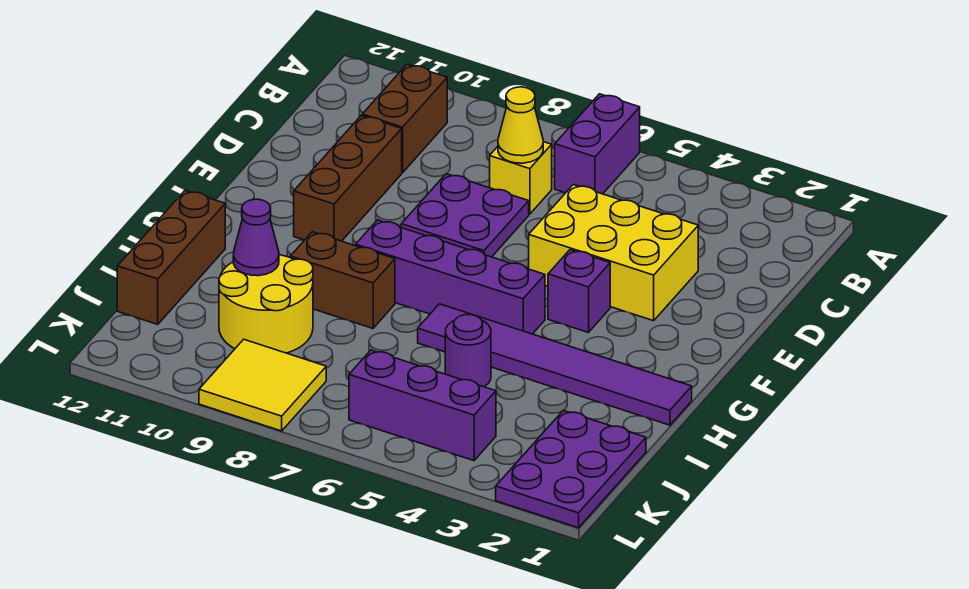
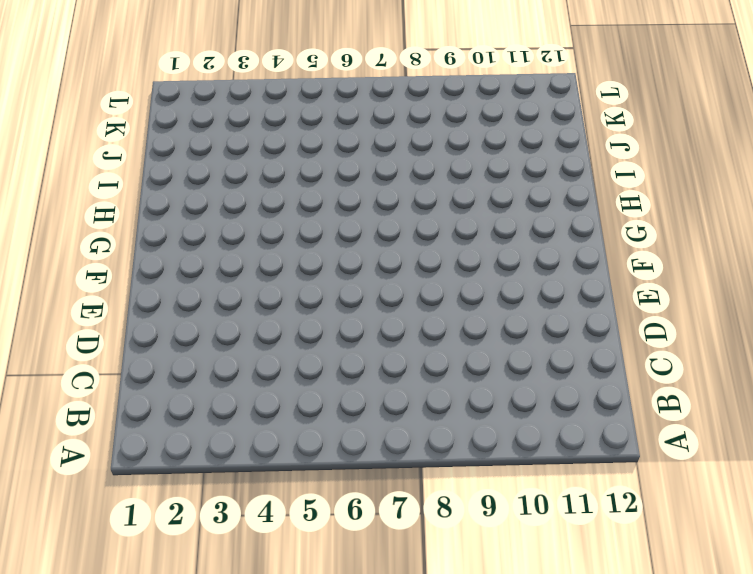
none -> purple 1x2 brick [555,94,640,194]
none -> brown 1x2 brick [362,64,447,173]
none -> yellow 1x1 brick [490,142,552,214]

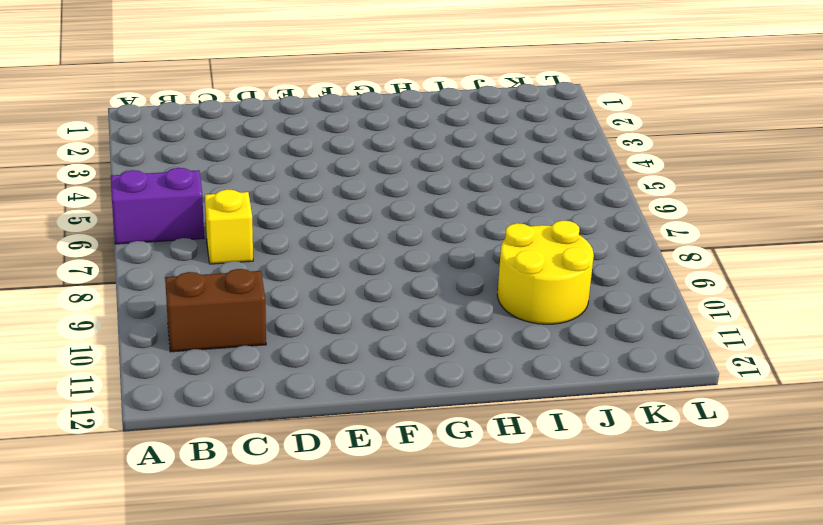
none -> yellow 2x3 brick [529,185,698,321]
none -> purple 2x2 plate [401,174,529,257]
none -> brown 1x3 brick [294,115,402,241]

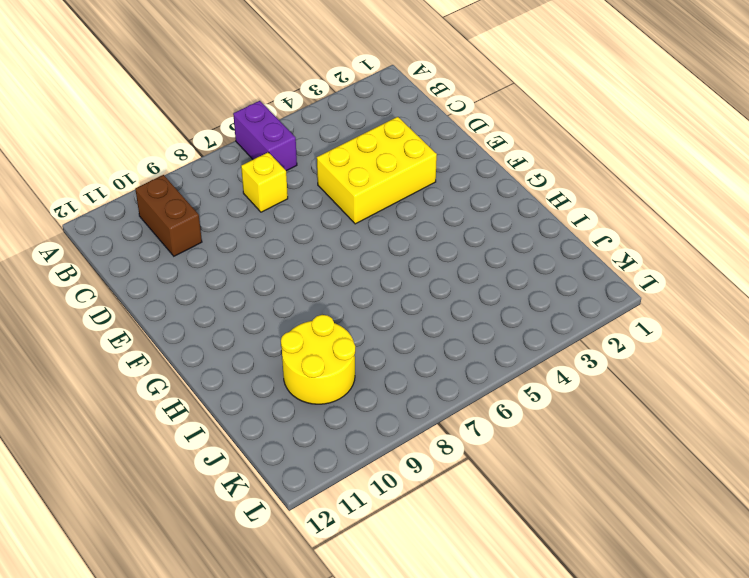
none -> purple 2x2 plate [401,174,529,257]
none -> brown 1x3 brick [294,115,402,241]
none -> purple 1x1 brick [548,250,610,333]

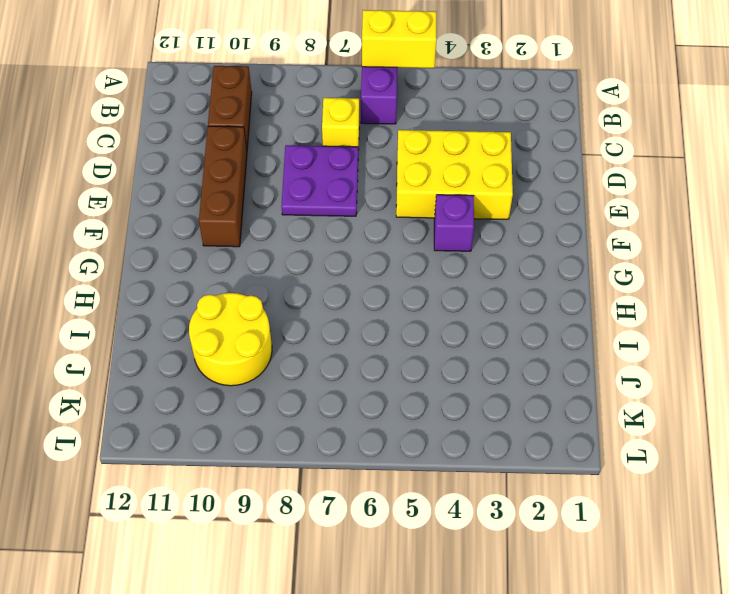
yellow 1x2 brick [362,10,436,68] -> none
none -> purple 1x4 brick [356,220,545,334]
none -> purple 1x6 tile [418,304,692,425]
none -> brown 1x2 brick [290,232,395,328]

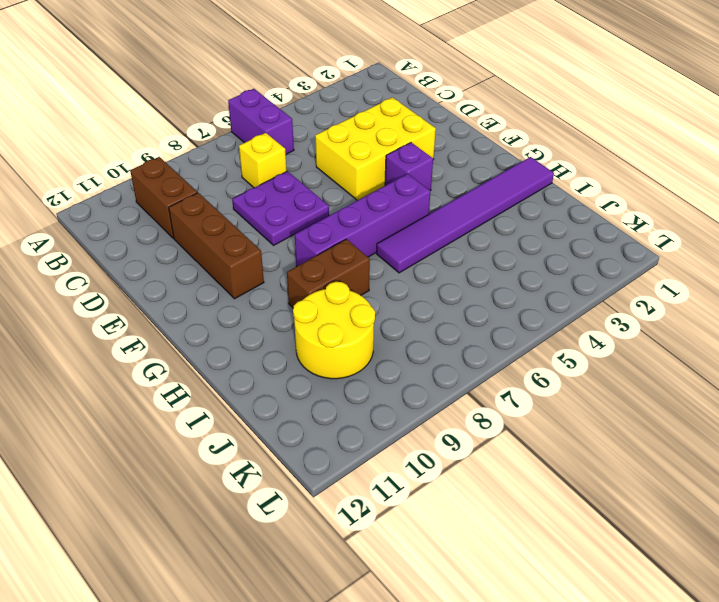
none -> brown 1x3 brick [117,190,225,324]
none -> purple 1x1 round brick [445,315,491,387]
none -> purple 2x3 plate [496,410,646,528]

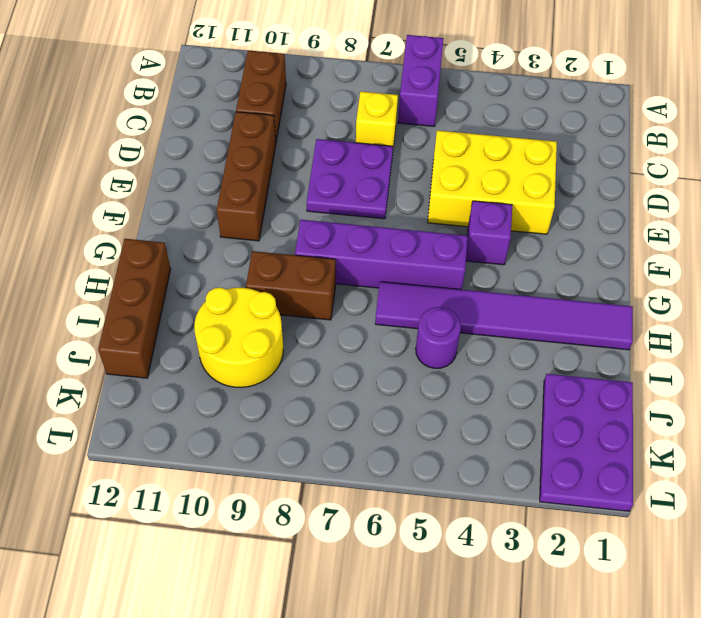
none -> purple 1x3 brick [349,350,496,461]
none -> yellow 2x2 tile [199,339,326,431]
none -> yellow 1x1 cone [498,87,543,163]

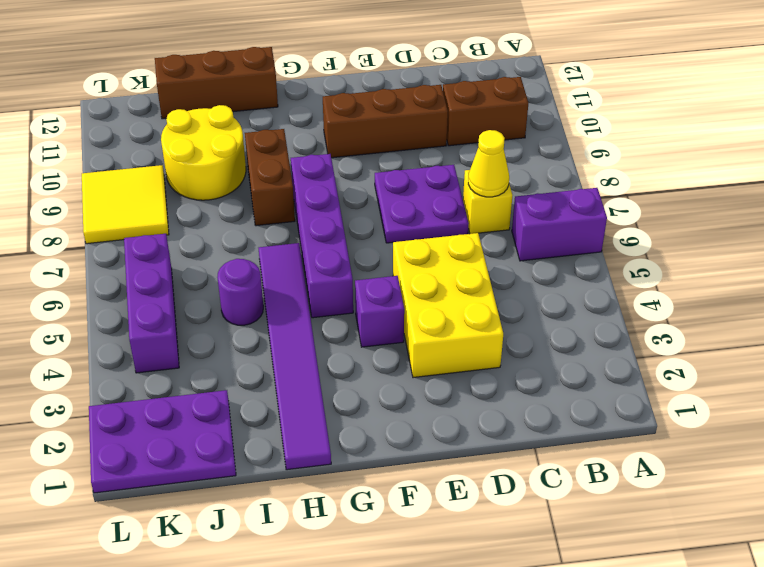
none -> purple 1x1 cone [233,199,279,276]

